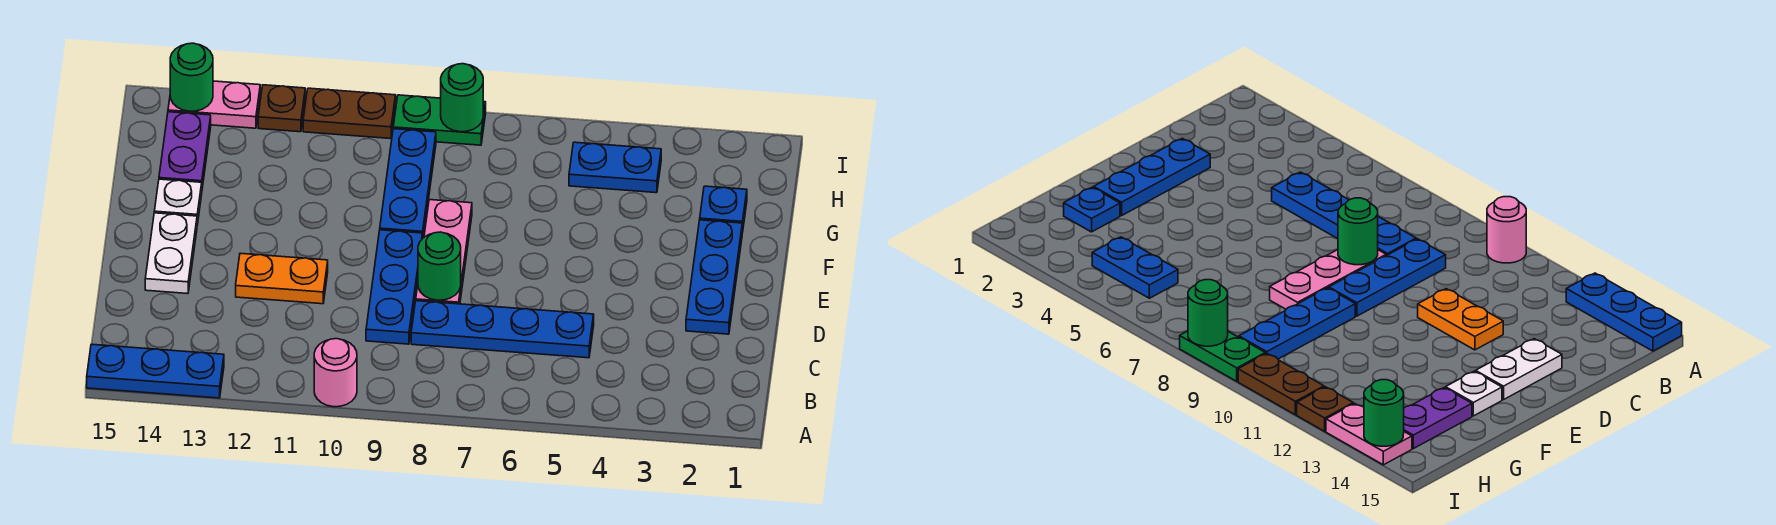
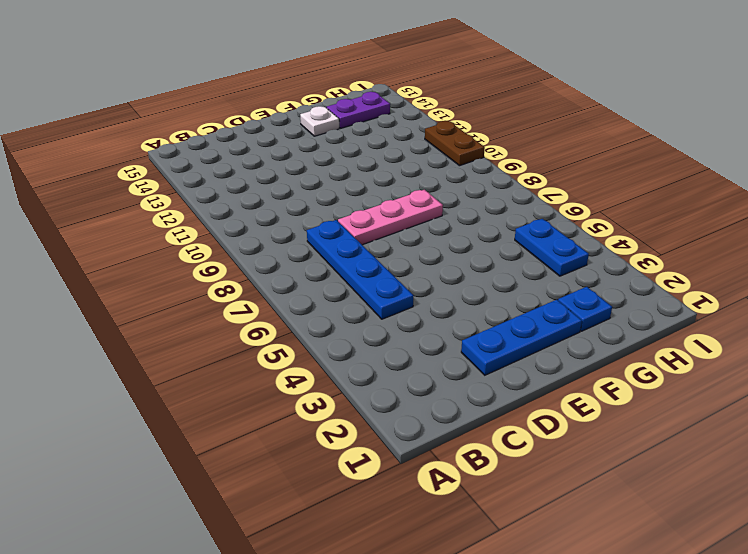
none -> pink 1x1 round brick [314,339,357,407]
none -> blue 1x3 plate [87,344,224,398]
none -> blue 1x3 plate [366,230,422,344]

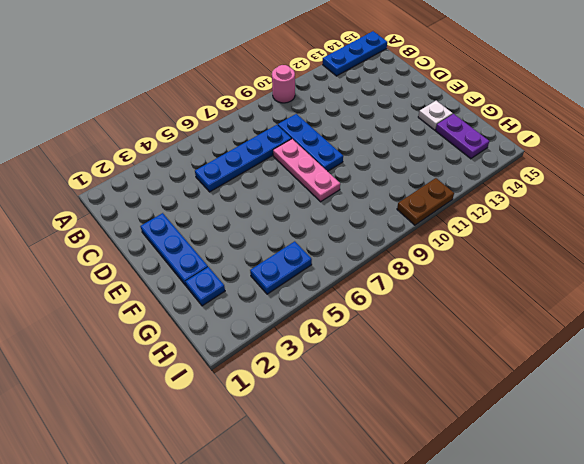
none -> orange 1x2 plate [236,253,328,304]
none -> white 1x2 plate [145,213,197,294]
none -> blue 1x3 plate [380,129,436,238]

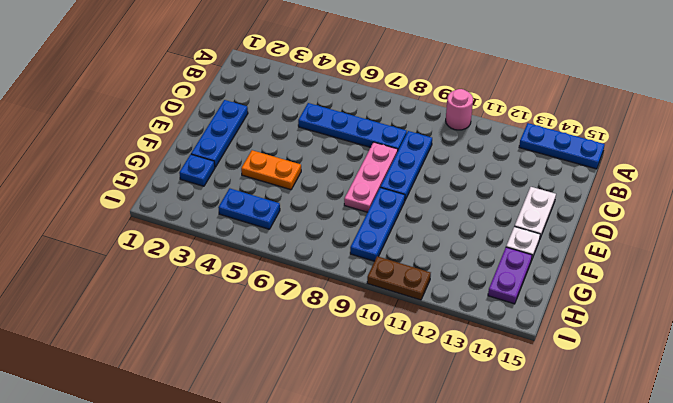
orange 1x2 plate [241,150,301,190] -> orange 1x2 plate moved to [236,253,328,304]
none -> green 1x2 plate [393,95,486,145]
none -> brown 1x1 plate [258,85,305,132]
none -> pink 1x2 plate [168,81,260,128]

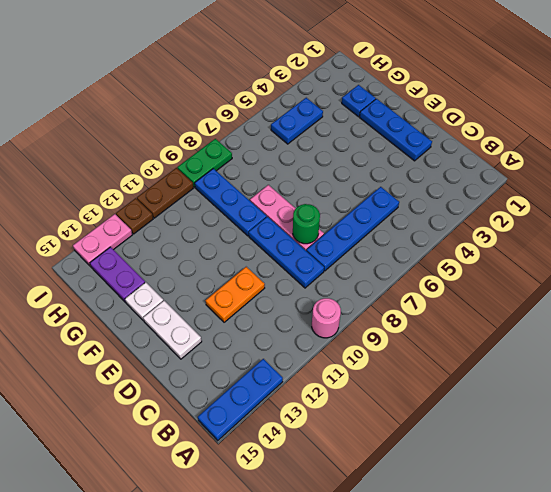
none -> green 1x1 round brick [441,64,483,132]
none -> green 1x1 round brick [170,43,213,111]

